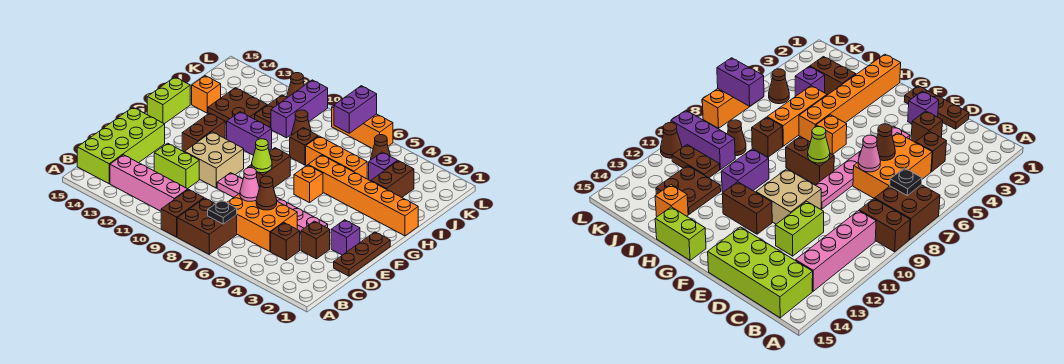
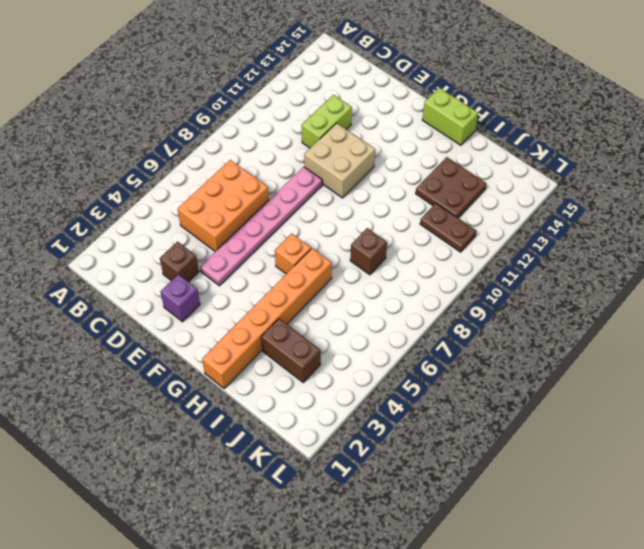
none -> brown 2x2 brick [177,198,237,254]
none -> brown 1x2 brick [161,189,204,237]
none -> pink 1x4 brick [110,155,188,211]
none -> lime 2x4 brick [77,107,165,184]

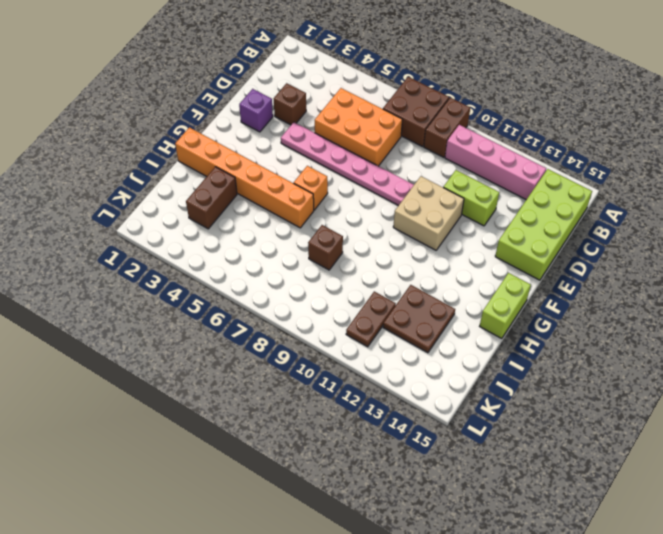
none -> brown 1x1 brick [271,223,300,260]
none -> brown 1x3 plate [334,232,390,276]
none -> brown 1x2 brick [248,148,290,188]
none -> brown 1x2 brick [182,113,225,152]

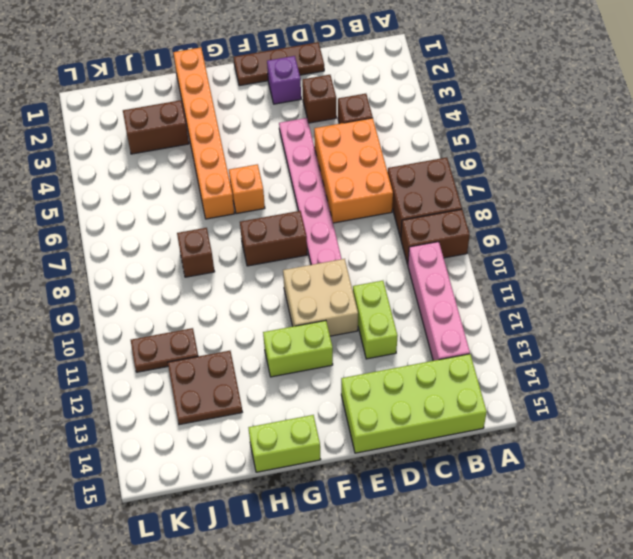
lime 1x2 brick [263,320,333,377] -> brown 1x2 brick [182,113,225,152]
none -> purple 1x2 brick [227,112,272,155]
none -> orange 1x3 brick [306,136,367,179]
none -> orange 1x1 brick [192,76,221,113]
none -> purple 1x1 brick [369,152,397,181]

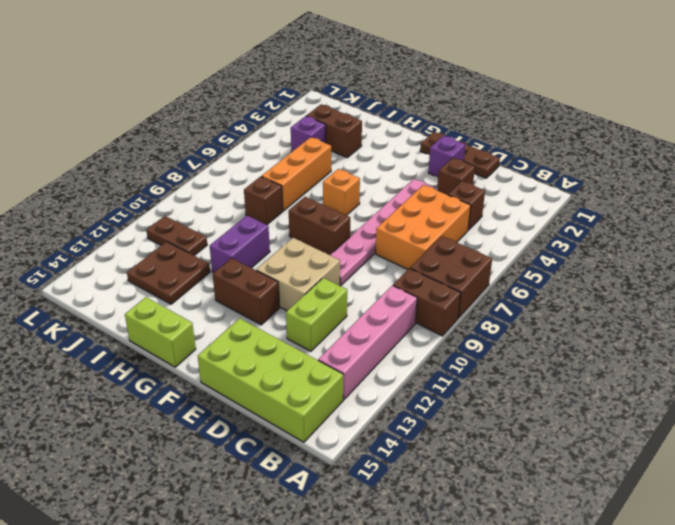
none -> orange 1x6 brick [308,155,418,236]
none -> orange 1x1 brick [192,76,221,113]
none -> brown 1x1 cone [291,110,311,135]
none -> purple 1x3 brick [271,80,328,138]

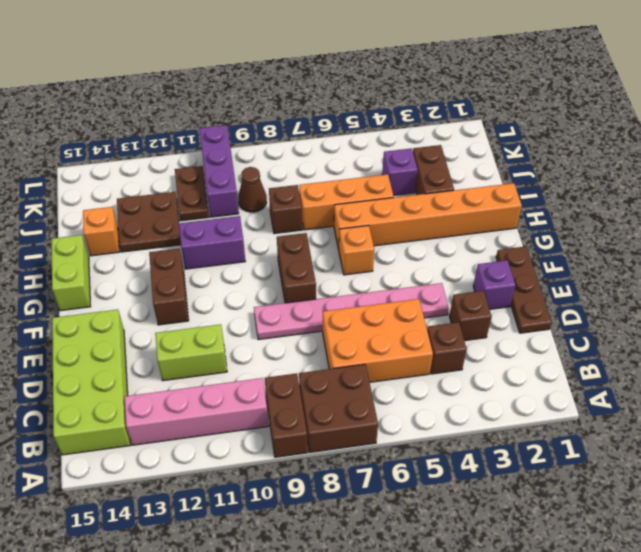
none -> tan 2x2 brick [185,132,244,188]
none -> brown 1x1 cone [371,135,390,160]
none -> orange 1x3 brick [332,105,393,149]
none -> brown 1x1 cone [287,73,304,97]

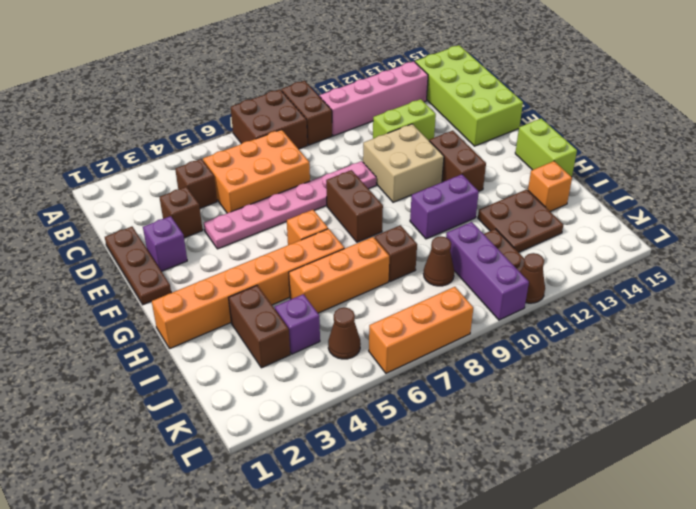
none -> black 1x1 plate [208,200,237,224]
none -> brown 1x1 cone [256,176,277,210]
none -> pink 1x1 cone [240,168,259,201]
none -> lime 1x1 cone [252,139,272,173]

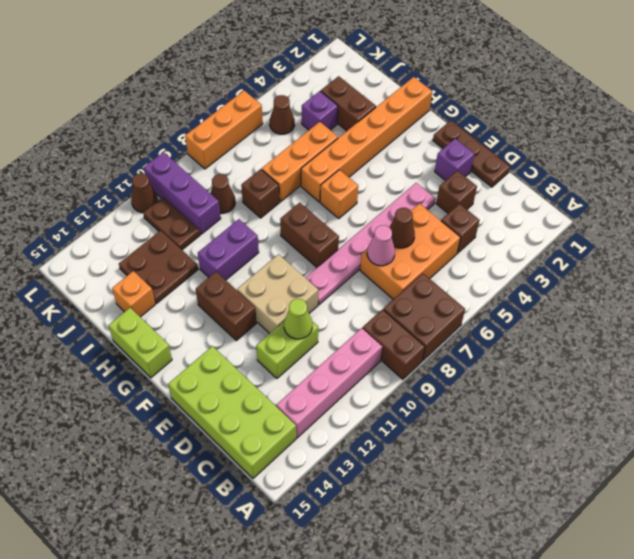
lime 1x1 cone [284,299,312,339] -> lime 1x1 cone moved to [252,139,272,173]
none -> black 1x1 plate [208,200,237,224]
none -> purple 1x2 brick [334,86,377,133]

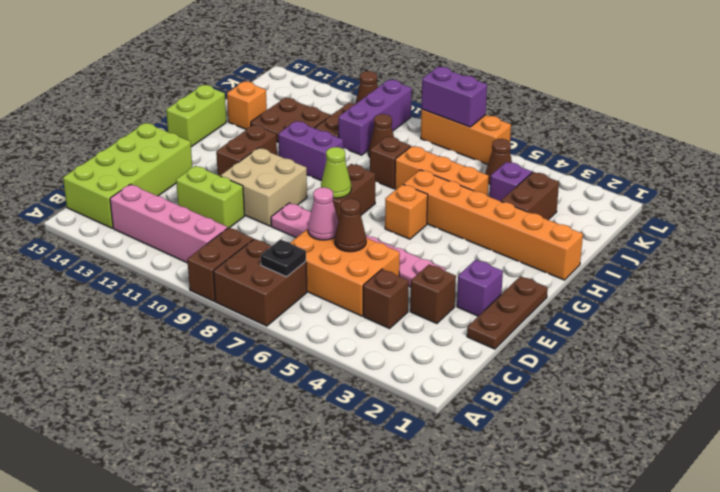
purple 1x2 brick [422,67,487,127] -> purple 1x2 brick turned to [334,86,377,133]

